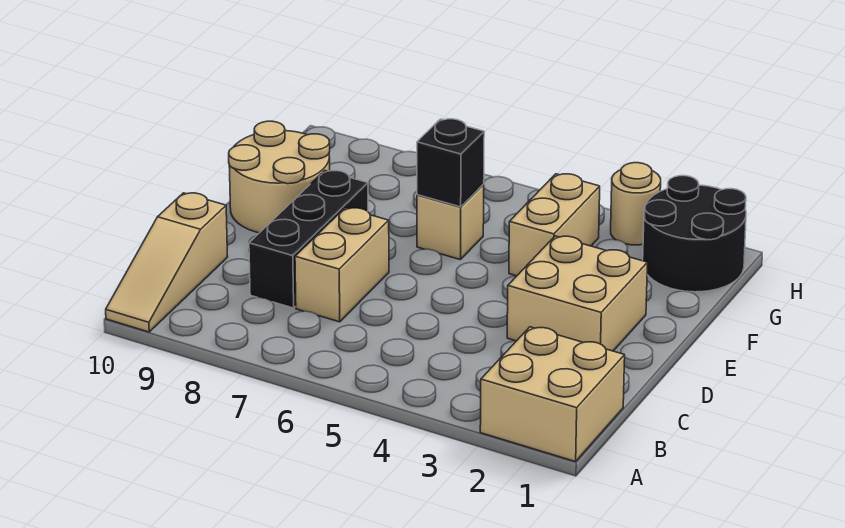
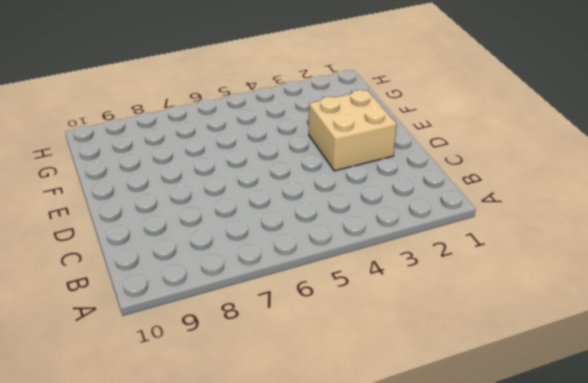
none -> tan 2x2 brick [480,327,625,462]
none -> tan 1x3 slope [106,193,228,332]

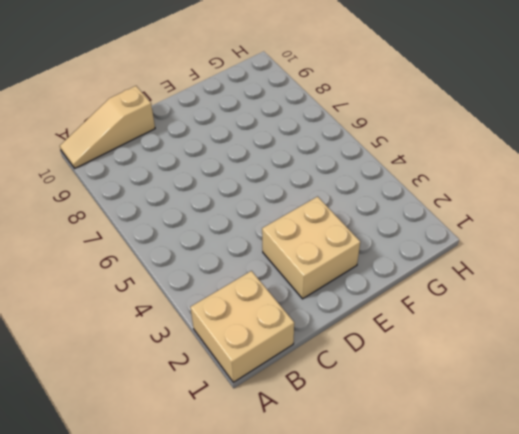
none -> tan 1x2 brick [295,208,389,322]
none -> black 1x3 brick [249,171,368,308]

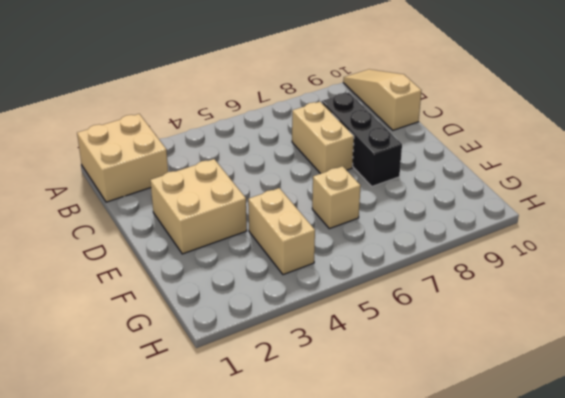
none -> tan 2x2 round brick [229,121,330,233]
none -> black 2x2 round brick [643,176,746,292]

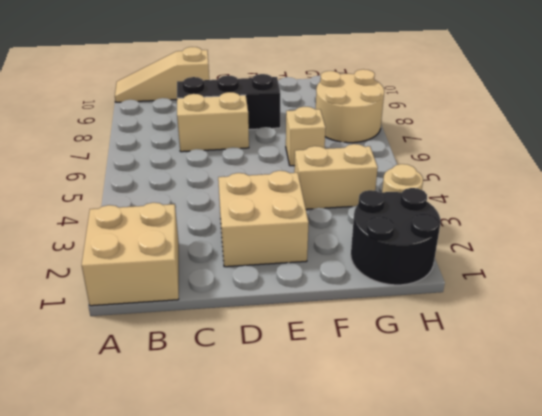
tan 2x2 round brick [316,69,384,143] -> tan 2x2 round brick moved to [229,121,330,233]
none -> black 1x1 brick [417,119,484,207]

